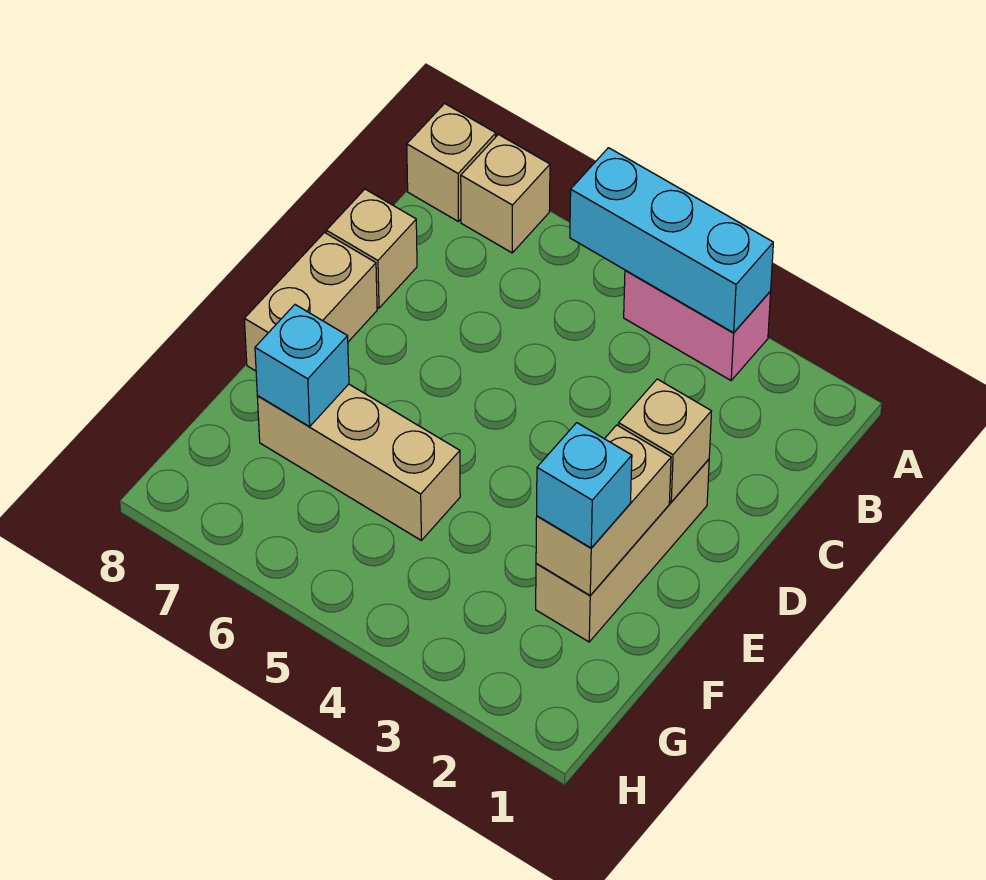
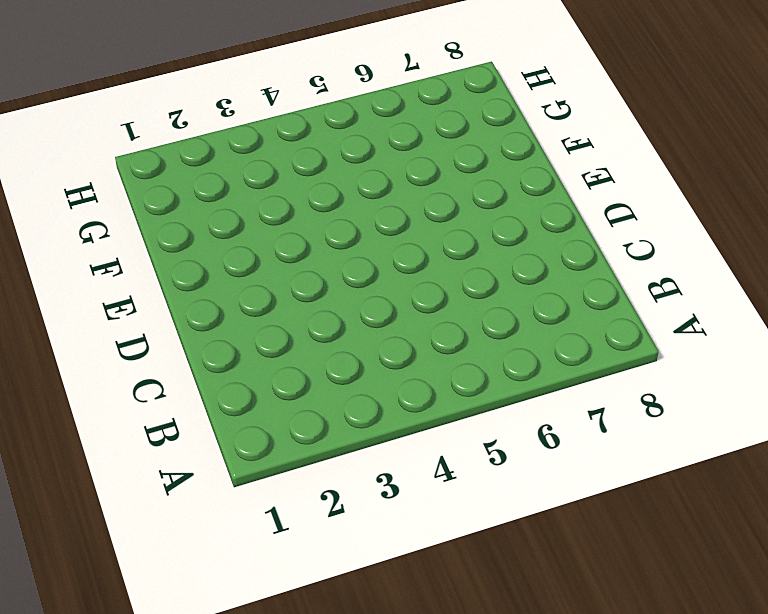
none -> pink 1x2 brick [624,270,771,380]
none -> tan 1x1 brick [461,135,550,253]
none -> tan 1x1 brick [407,103,496,222]

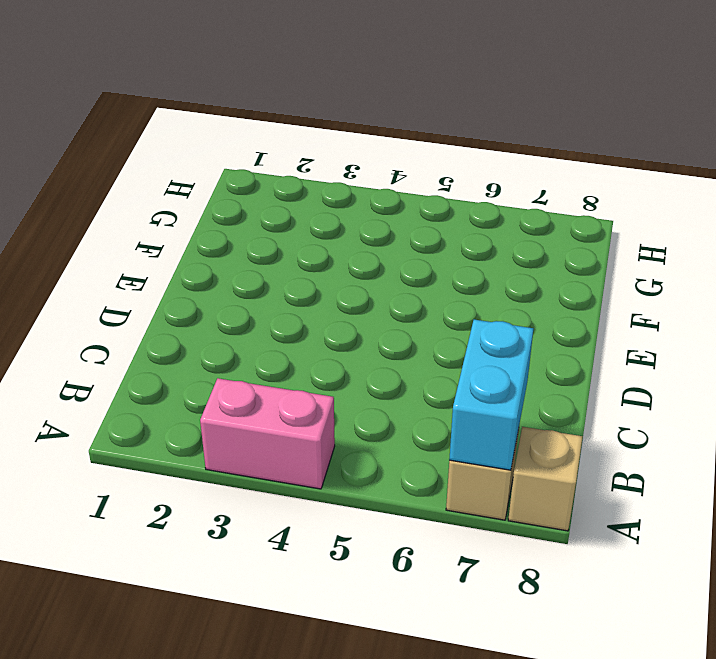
cyan 1x2 brick [449,320,533,470] -> none
none -> tan 1x1 brick [326,189,417,308]
none -> tan 1x3 brick [536,459,709,642]
none -> tan 1x2 brick [244,233,377,371]

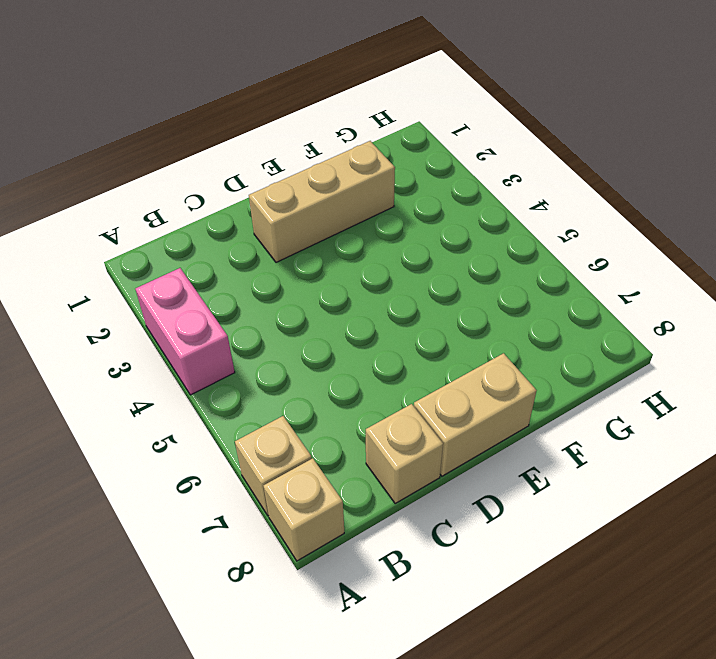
none -> tan 1x3 brick [257,384,460,540]
none -> cyan 1x3 brick [570,148,773,333]
none -> tan 1x1 brick [619,379,711,502]

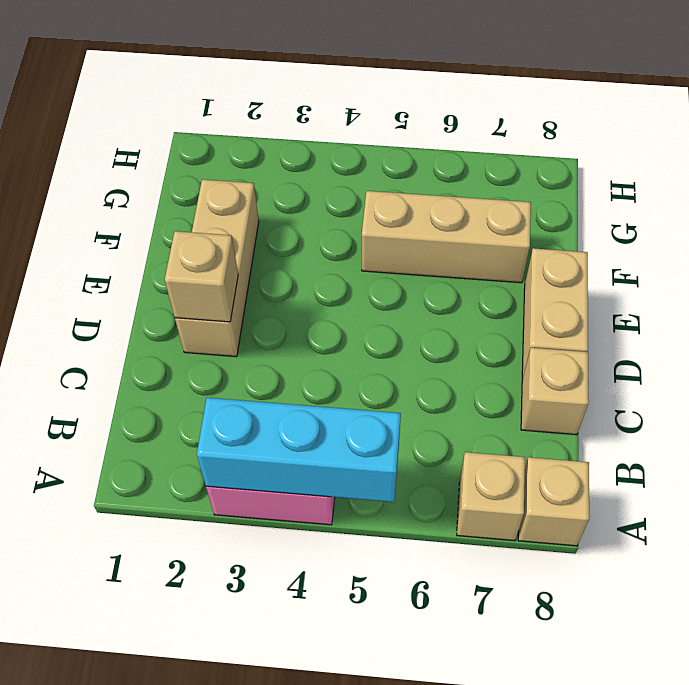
none -> tan 1x2 brick [536,425,671,595]
none -> cyan 1x1 brick [255,305,349,427]
none -> cyan 1x1 brick [537,423,632,548]

